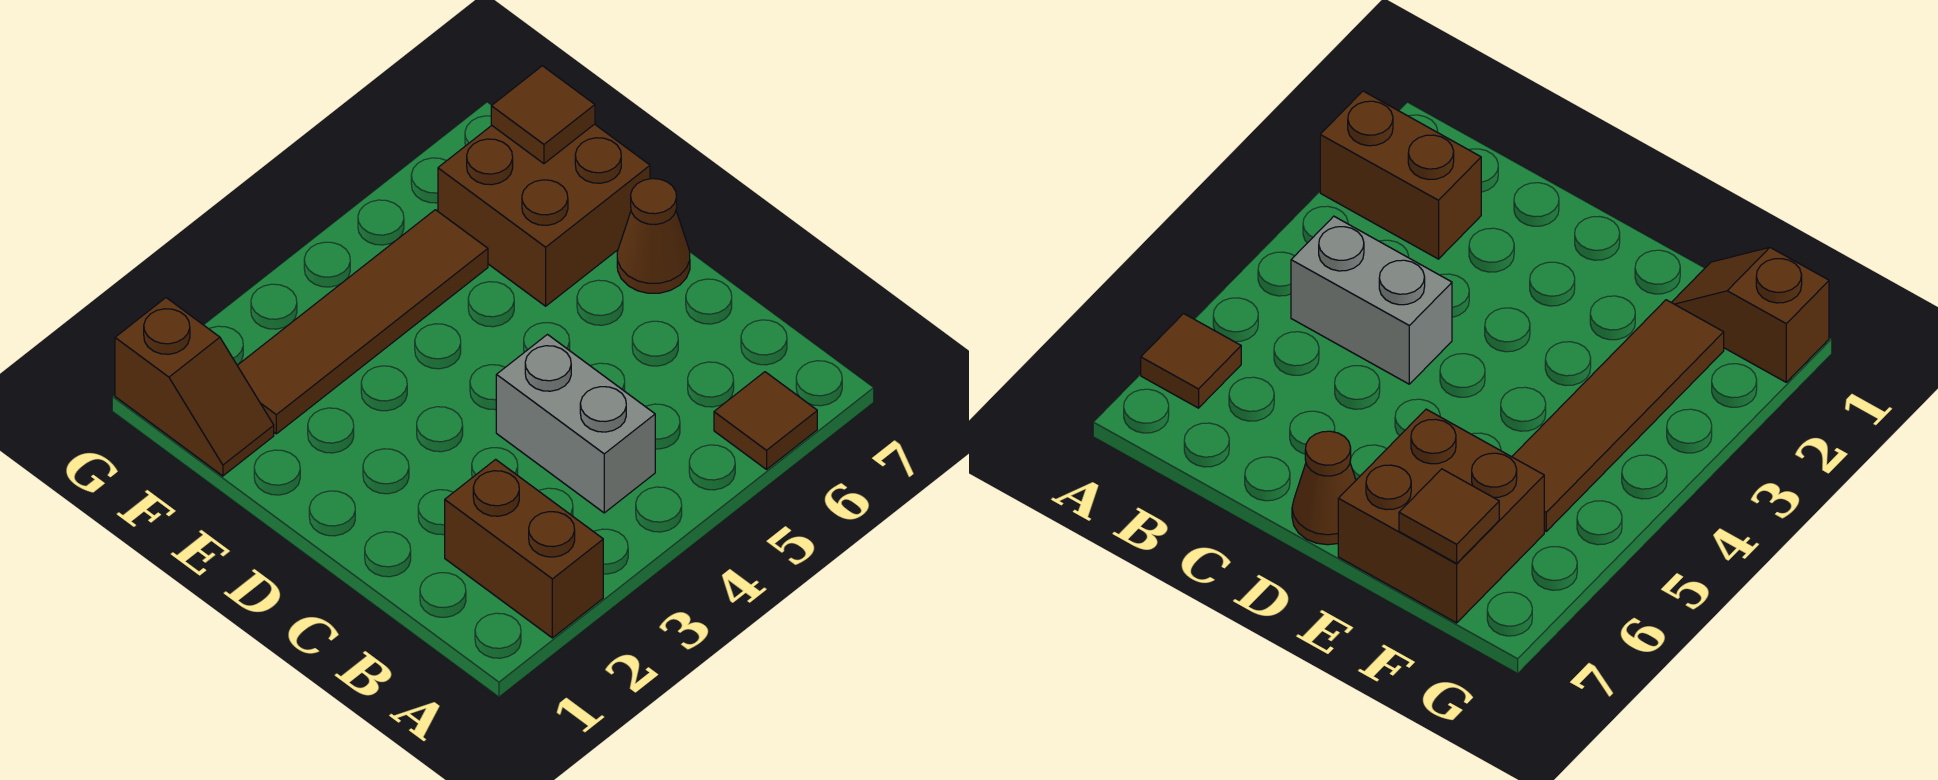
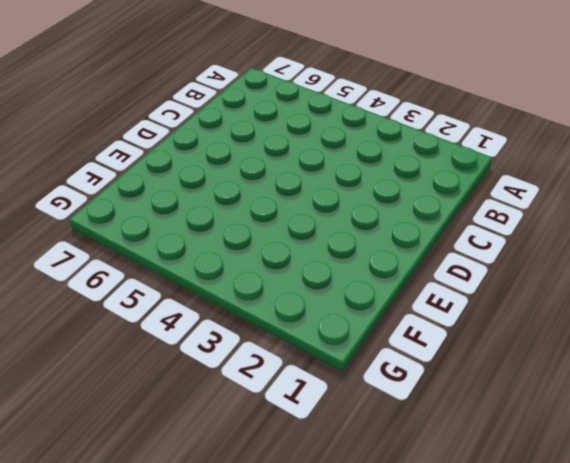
none -> brown 1x2 brick [445,459,603,638]
none -> brown 1x1 tile [714,372,817,469]

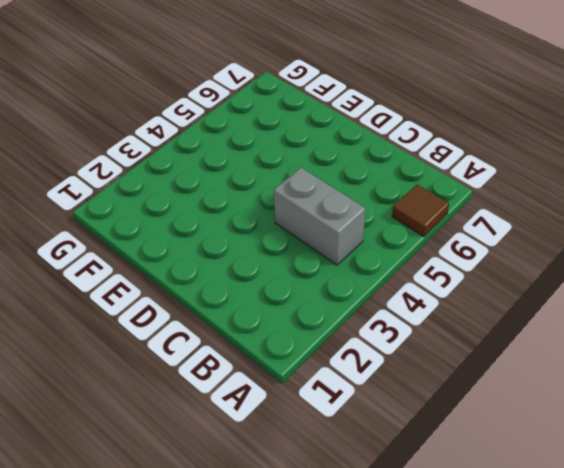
none -> brown 1x2 brick [445,459,603,638]
none -> brown 1x1 cone [617,179,690,293]

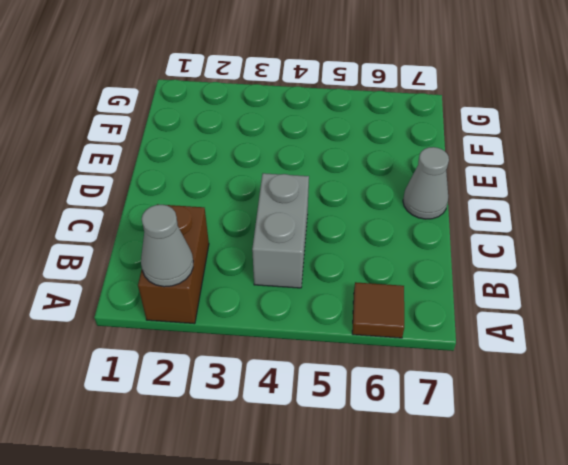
grey 1x1 cone [141,205,193,287] -> none
grey 1x1 cone [403,147,449,219] -> brown 1x1 cone [617,179,690,293]
none -> brown 2x2 brick [438,124,650,306]
none -> brown 1x2 slope [115,298,274,476]

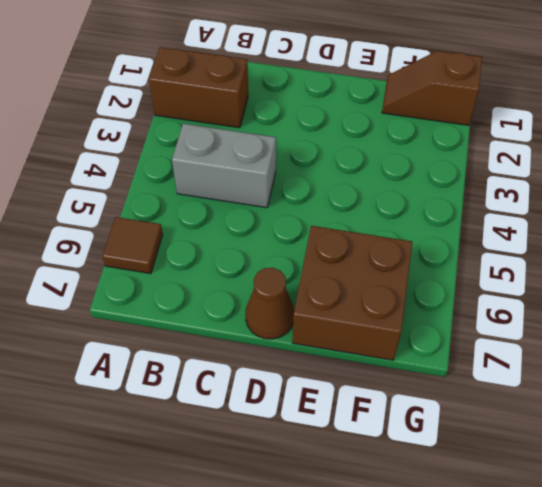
none -> brown 1x4 tile [237,210,488,434]
none -> brown 1x1 tile [491,66,595,164]

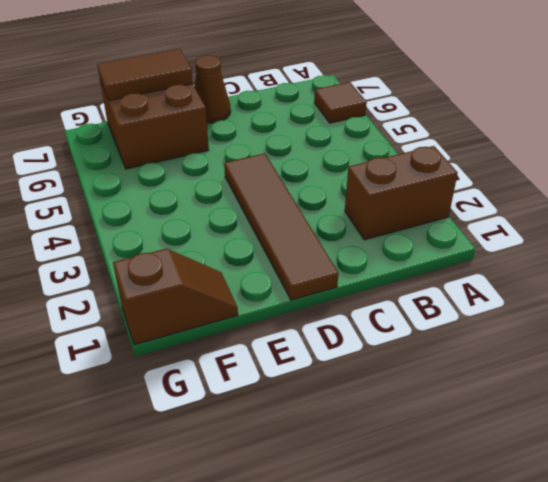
brown 1x4 tile [224,153,338,300] -> brown 1x4 tile moved to [237,210,488,434]
brown 1x2 tile [97,49,193,101] -> brown 1x1 tile [491,66,595,164]
none -> grey 1x2 brick [496,335,655,513]

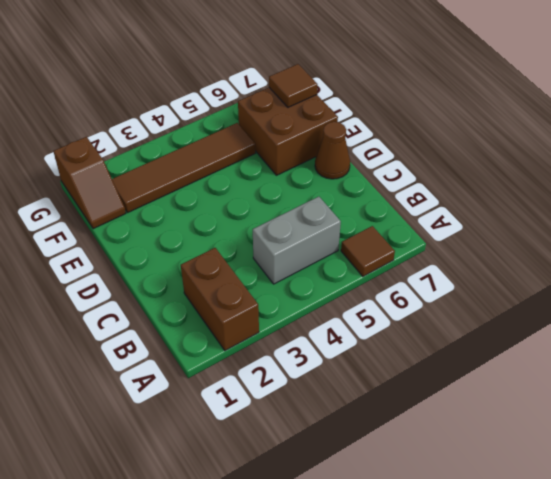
grey 1x2 brick [253,197,341,284] -> grey 1x2 brick turned to [496,335,655,513]

